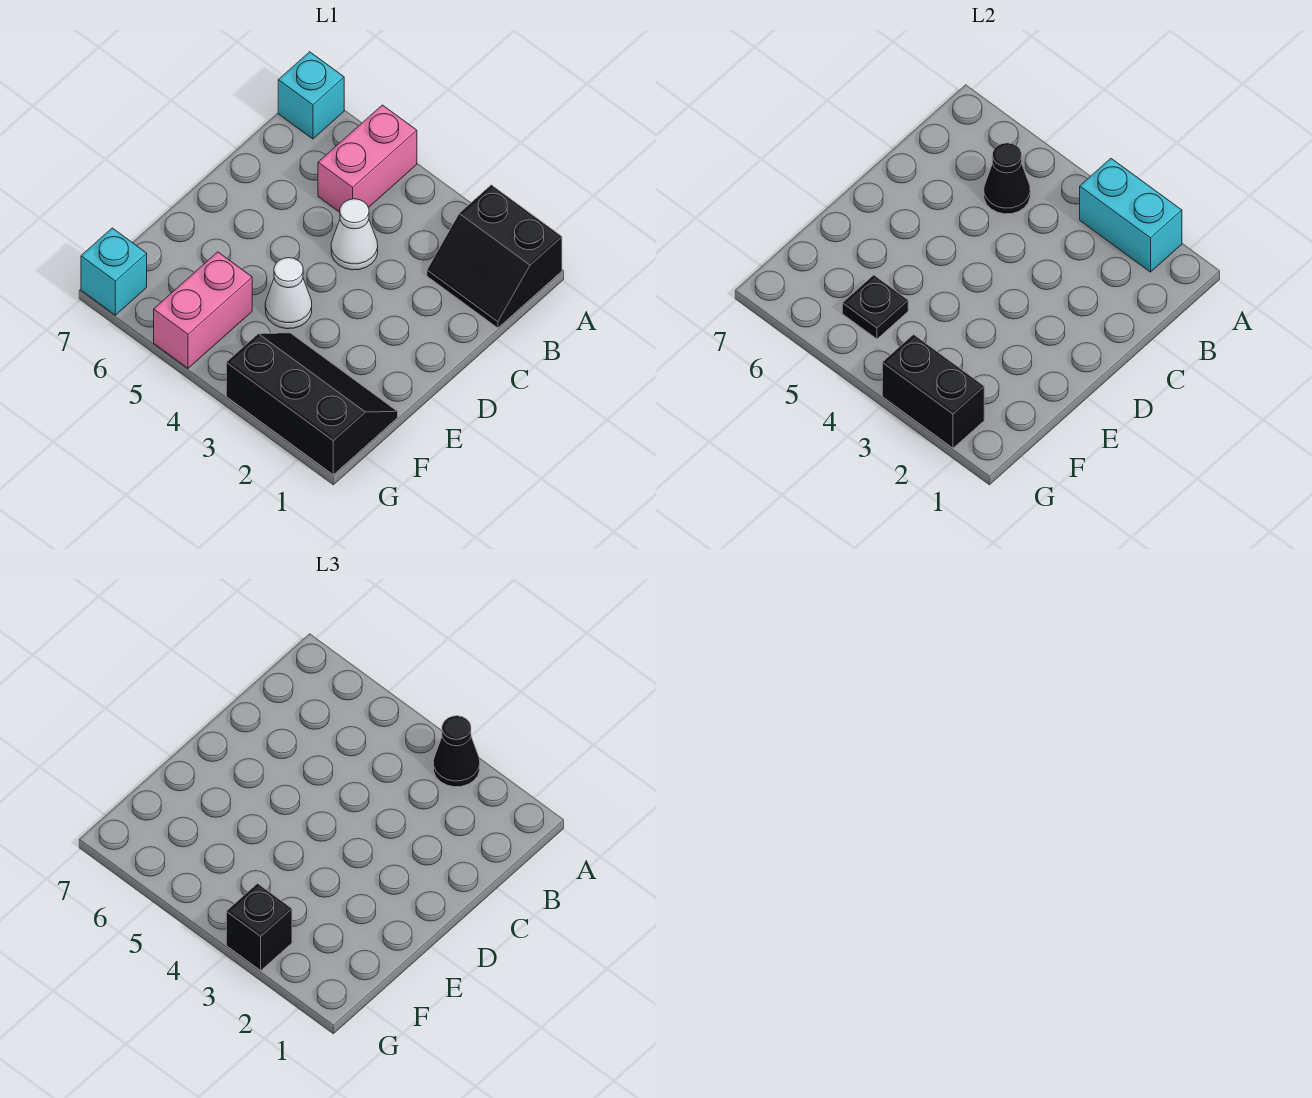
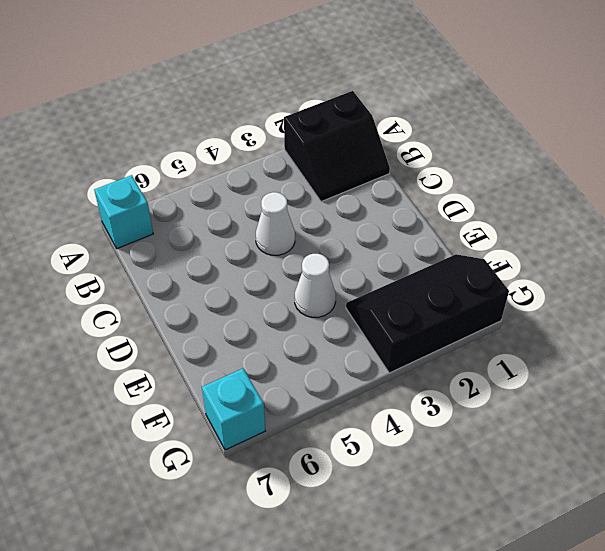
none -> pink 1x2 brick [318,105,417,212]
none -> pink 1x2 brick [154,252,252,368]
none -> cyan 1x2 brick [1080,159,1182,272]

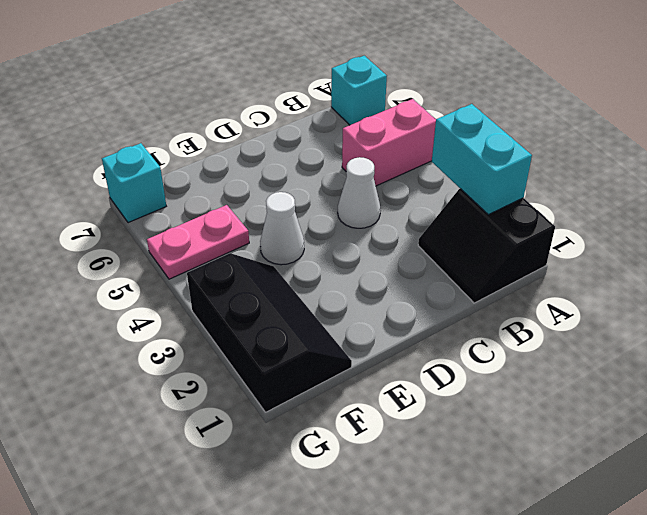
pink 1x2 plate [147,205,249,279] -> pink 1x2 brick [154,252,252,368]
none -> black 1x1 cone [984,143,1030,214]
none -> black 1x1 plate [842,275,908,339]
none -> black 1x2 brick [882,335,984,448]

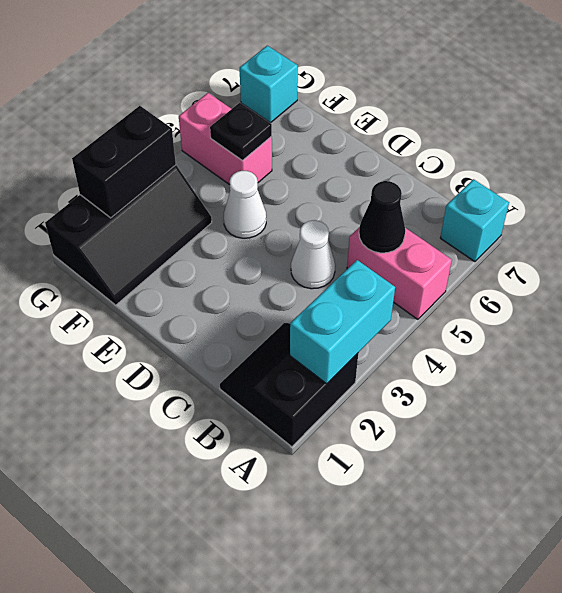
none -> black 1x1 cone [433,716,480,787]
none -> black 1x1 brick [226,884,292,970]

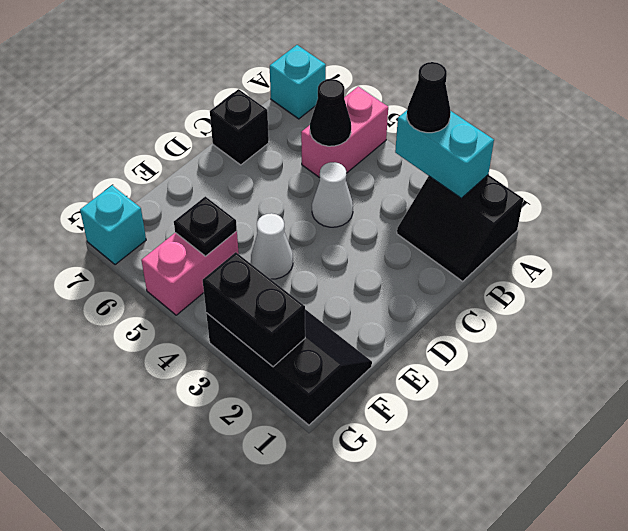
black 1x1 brick [210,89,269,165] -> black 1x1 brick moved to [226,884,292,970]

